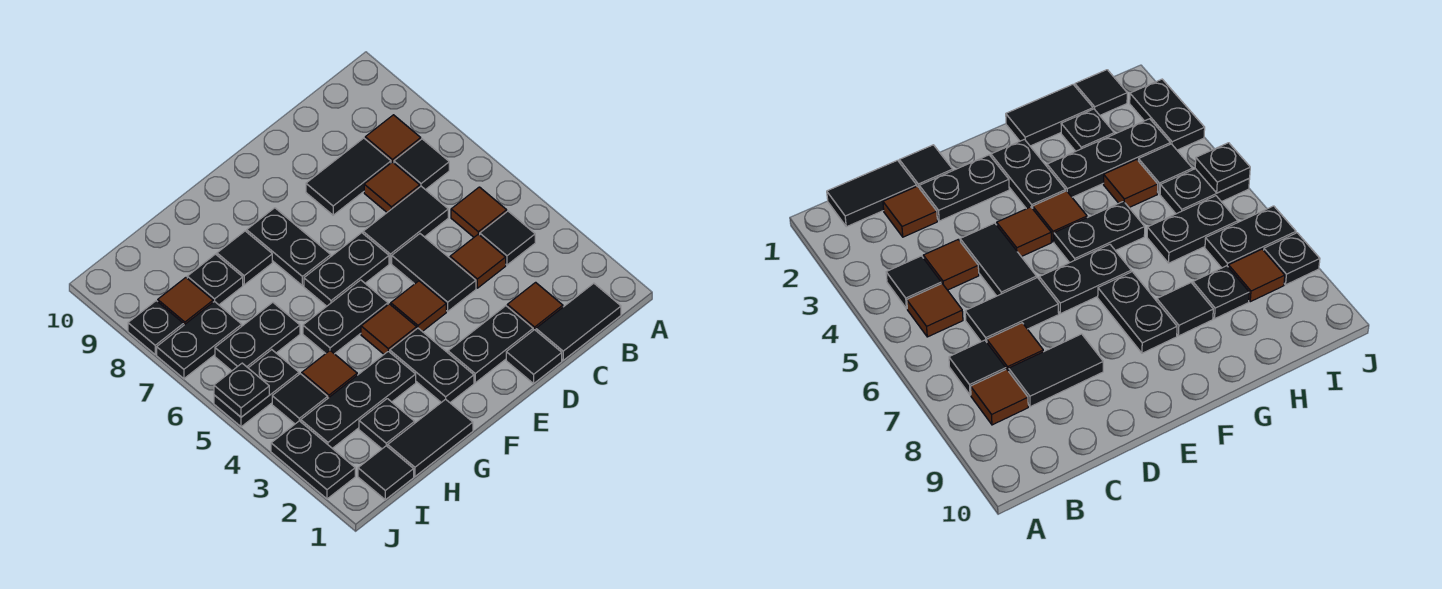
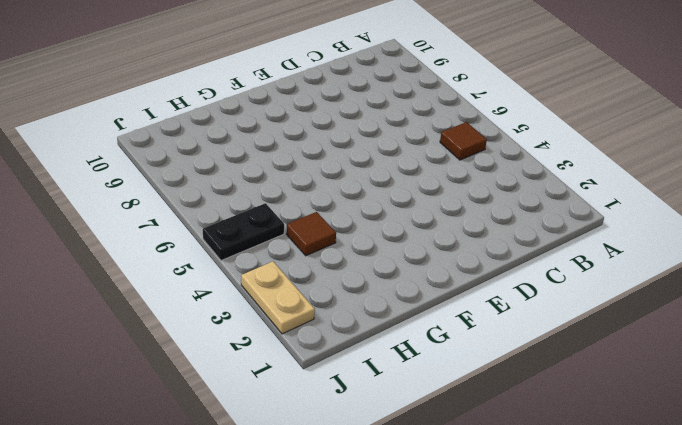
tan 1x2 plate [241,261,315,334] -> black 1x2 plate [271,421,355,499]
none -> black 1x2 tile [536,283,621,360]
none -> black 1x1 tile [480,211,535,265]
none -> black 1x1 tile [394,139,449,190]
none -> brown 1x1 tile [365,115,421,163]

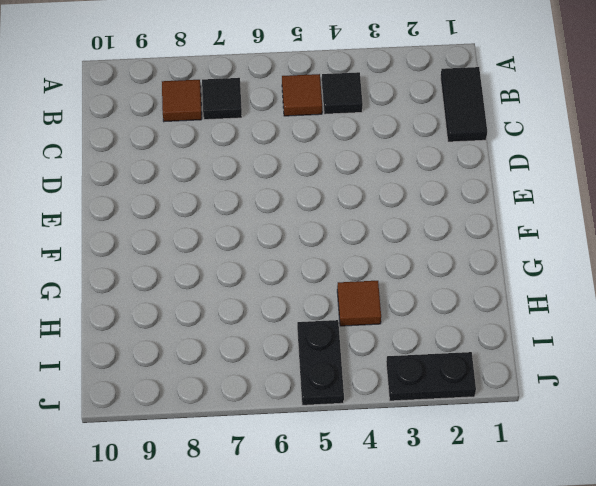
none -> brown 1x1 tile [507,282,563,330]
none -> brown 1x1 tile [450,234,506,288]
none -> black 1x2 tile [363,186,448,263]
none -> brown 1x1 tile [364,162,420,212]

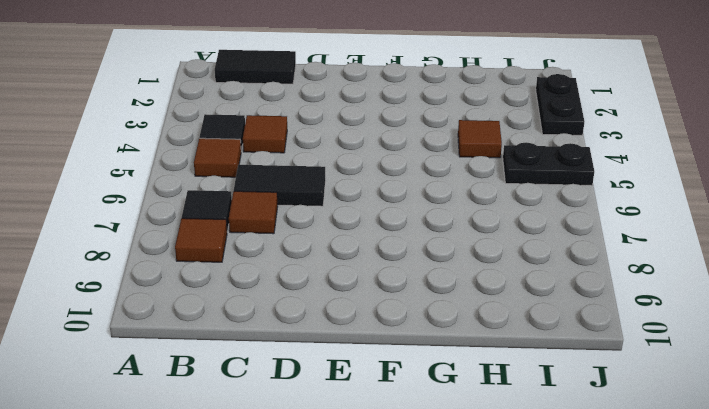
none -> brown 1x1 tile [507,282,563,330]
none -> black 1x2 tile [306,138,391,215]
none -> black 1x1 tile [506,330,562,384]
none -> black 1x2 plate [448,306,533,383]

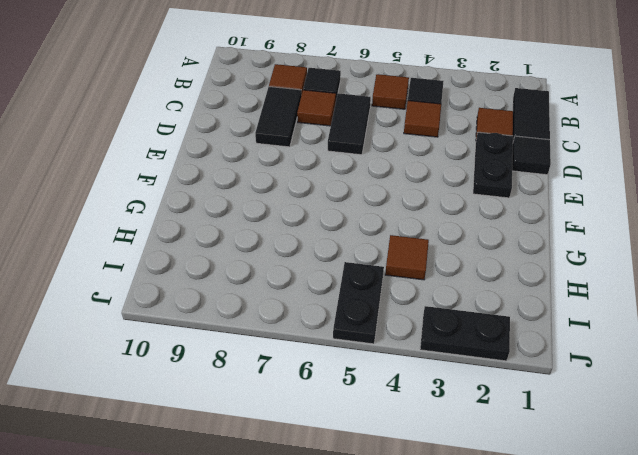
none -> black 1x2 tile [392,234,476,311]
none -> brown 1x1 tile [391,281,446,331]
none -> black 1x2 plate [304,233,389,306]
none -> black 1x2 plate [390,328,474,403]

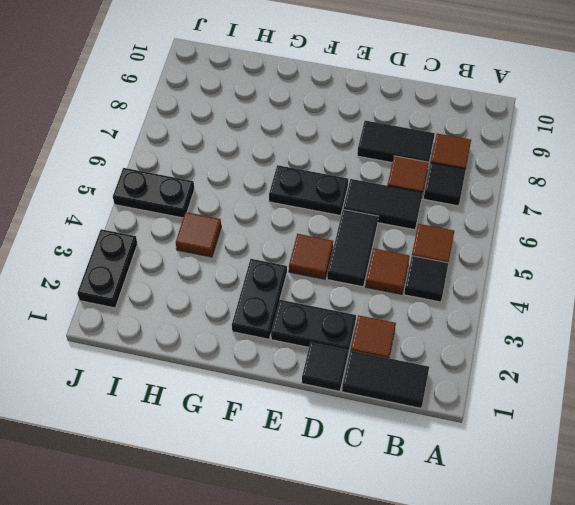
none -> brown 1x1 tile [361,304,417,354]
none -> black 1x2 plate [303,280,388,354]
none -> black 1x2 plate [247,208,331,286]
none -> black 1x2 tile [388,399,473,476]

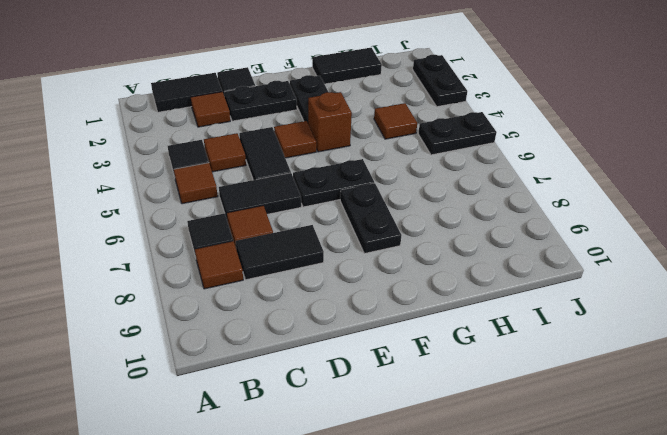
brown 1x1 brick [308,92,352,152] -> brown 1x1 tile [361,304,417,354]
none -> black 1x2 plate [303,280,388,354]
none -> black 1x3 plate [301,351,416,448]
none -> black 1x1 tile [217,231,272,285]
none -> black 1x1 plate [359,399,415,449]

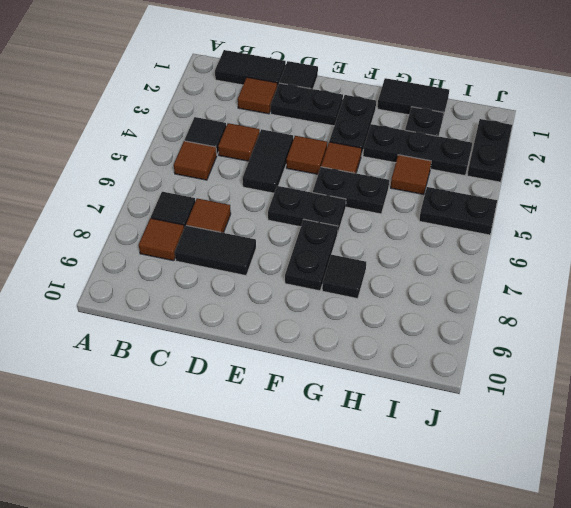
none -> black 1x2 tile [363,186,448,263]
none -> black 1x2 plate [215,302,300,371]
none -> black 1x1 plate [187,254,243,305]
none -> black 1x1 tile [358,446,414,500]

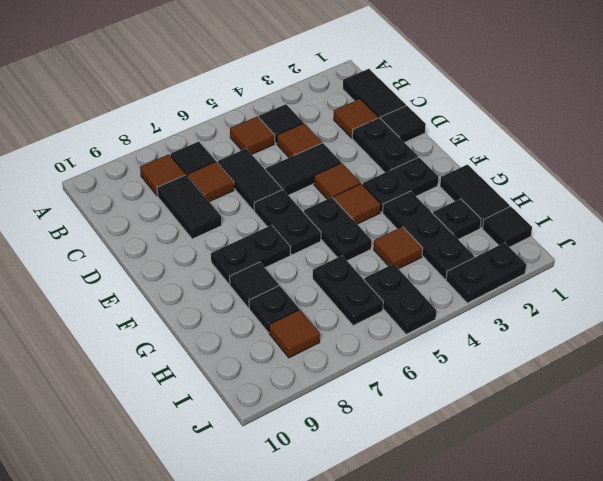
none -> black 1x1 tile [272,374,328,424]
none -> black 1x2 plate [157,301,242,379]
none -> black 1x1 plate [128,301,183,354]
none -> black 1x1 plate [214,363,269,417]

